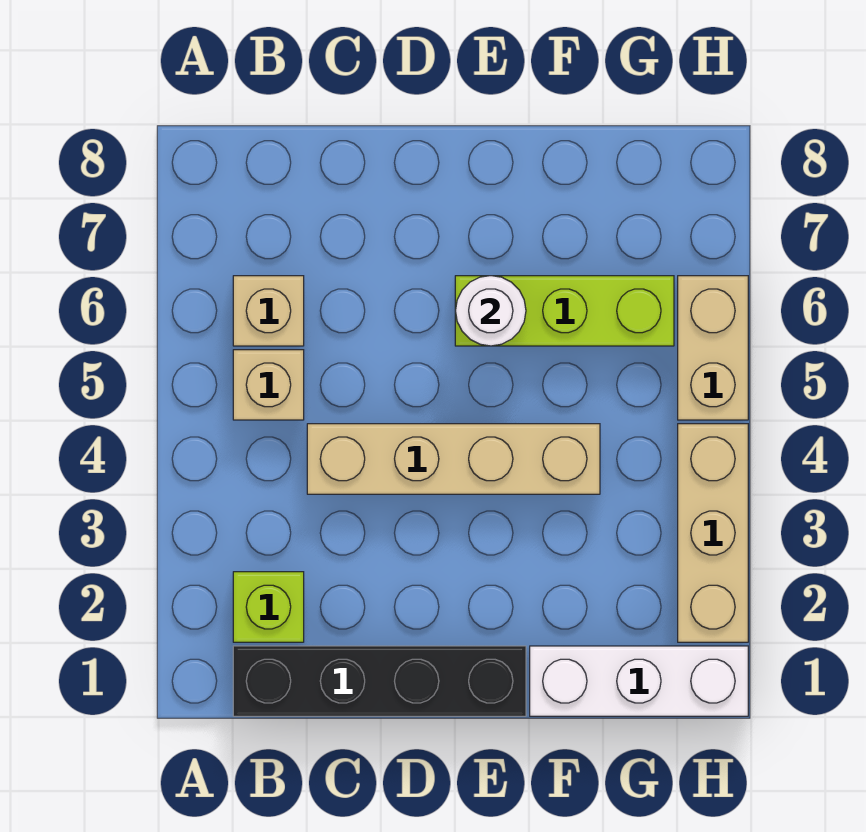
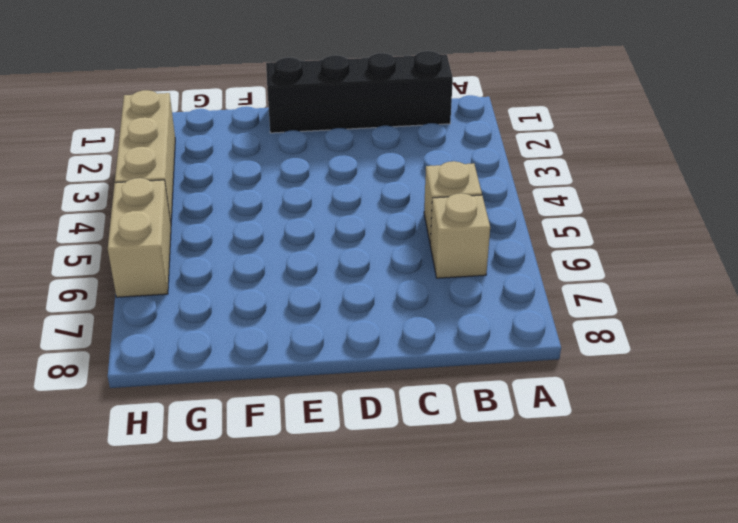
none -> lime 1x1 brick [233,572,304,642]
none -> tan 1x4 brick [307,424,600,494]

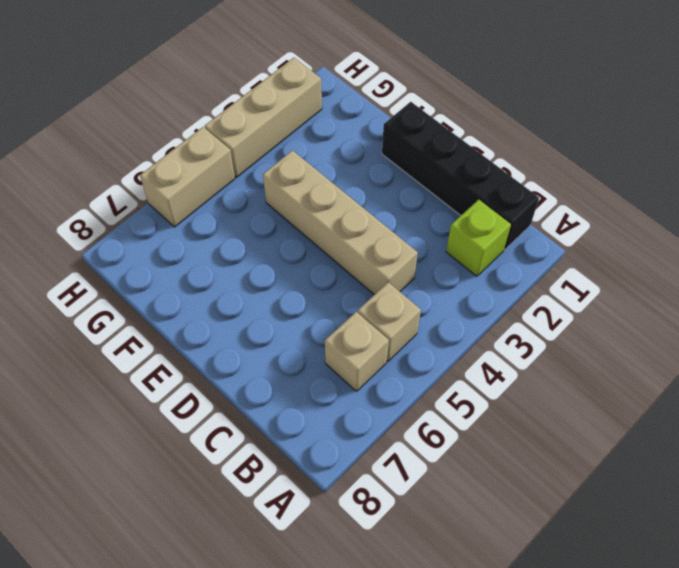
none -> lime 1x3 brick [455,276,674,346]
none -> white 1x3 brick [530,646,748,716]

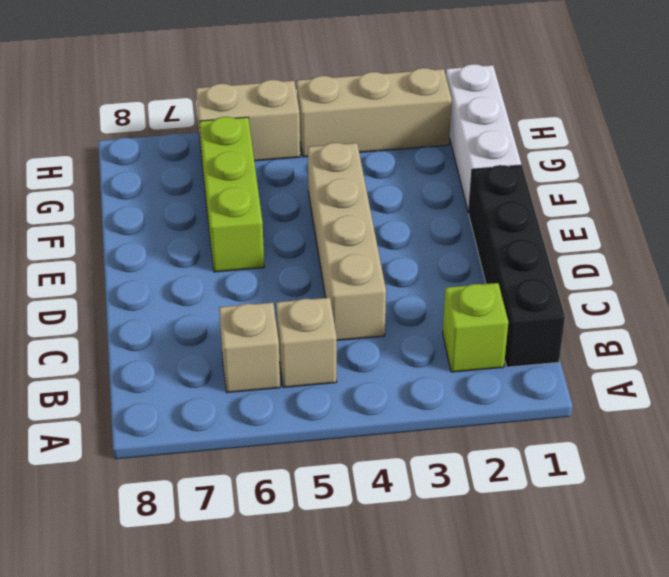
none -> white 1x1 round brick [456,276,526,346]

